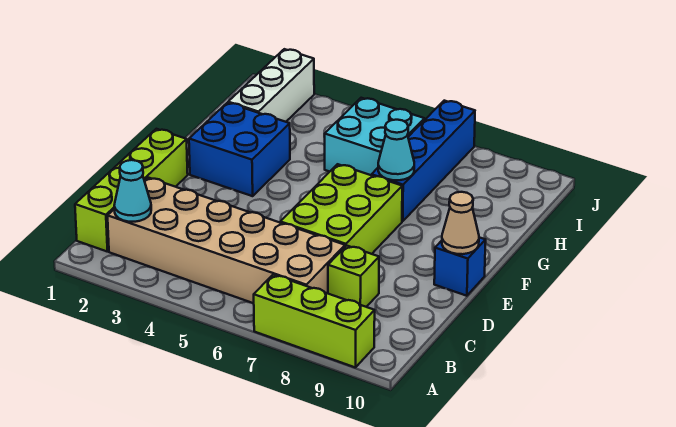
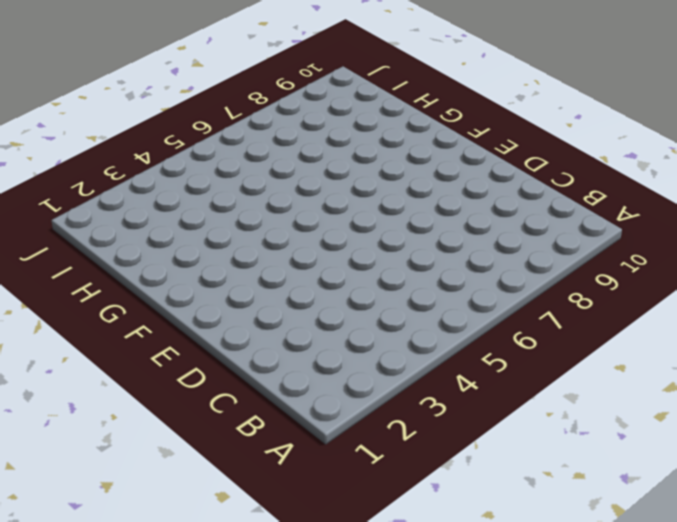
none -> lime 1x3 brick [253,275,375,368]
none -> lime 1x4 brick [75,129,188,252]
none -> tan 2x6 brick [108,178,345,303]

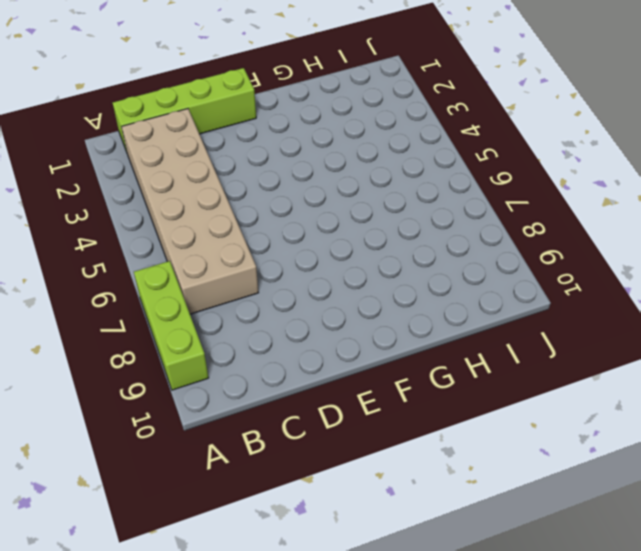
none -> lime 1x1 brick [328,246,379,307]
none -> lime 2x3 brick [280,164,402,254]
none -> blue 1x1 brick [434,237,486,296]

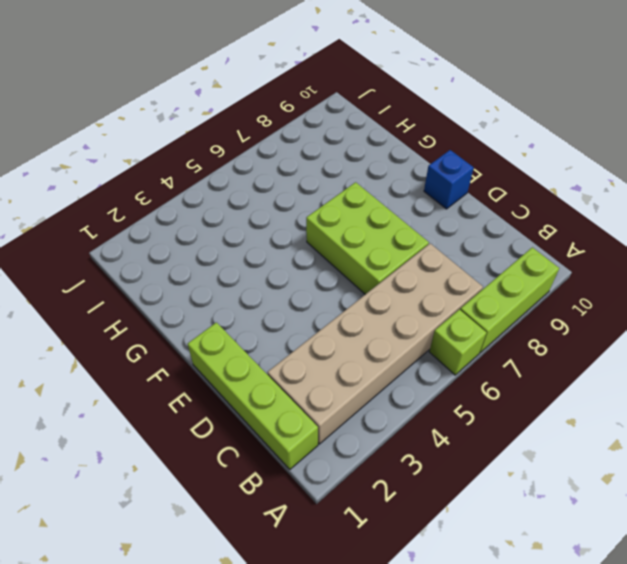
lime 1x1 brick [429,309,487,375] -> lime 1x1 brick moved to [328,246,379,307]
none -> blue 2x2 brick [189,103,290,196]
none -> blue 1x4 brick [372,101,475,221]
none -> white 1x3 brick [228,49,314,122]

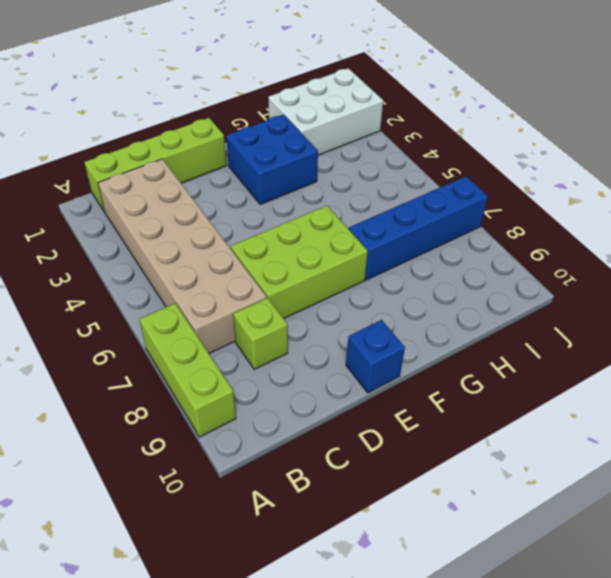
white 2x3 brick [268,68,383,155] -> white 1x3 brick [228,49,314,122]
none -> cyan 2x2 brick [325,98,424,175]
none -> cyan 1x1 cone [114,160,151,222]
none -> tan 1x1 cone [442,192,479,254]

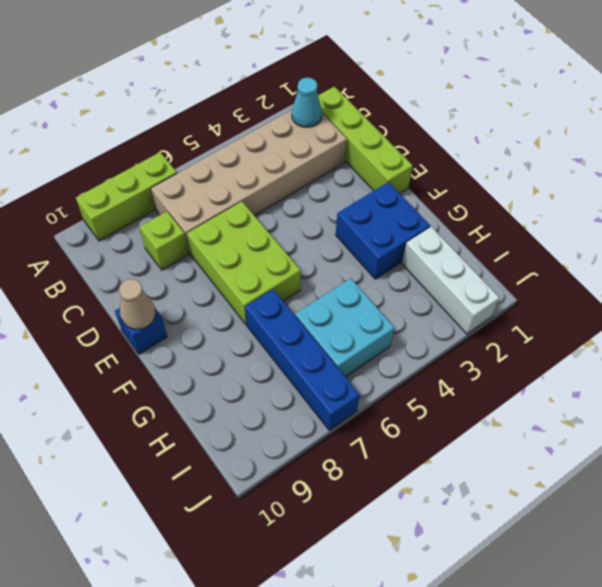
none -> cyan 1x1 cone [378,120,414,180]

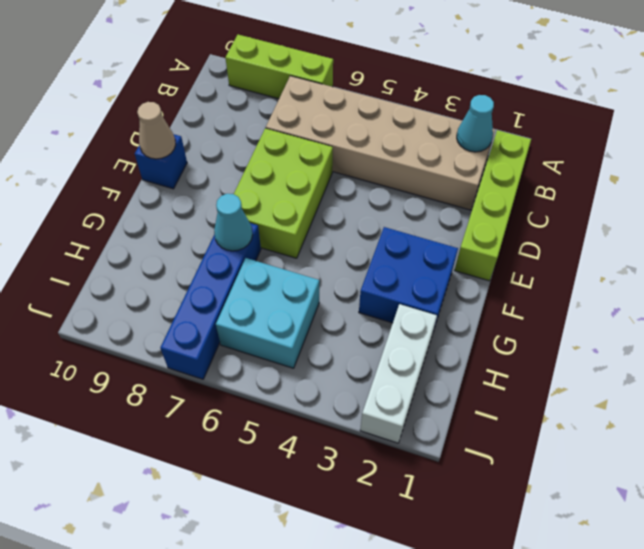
none -> lime 1x1 brick [328,246,379,307]

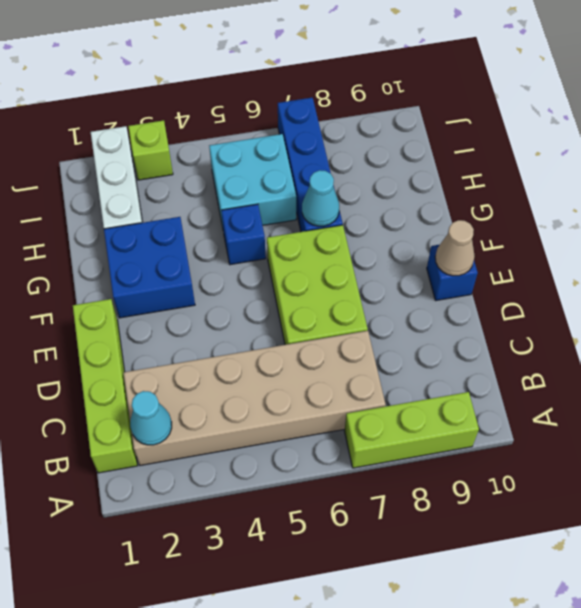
blue 1x1 brick [221,204,266,265] -> none
lime 1x1 brick [128,120,173,180] -> lime 1x1 brick moved to [328,246,379,307]

